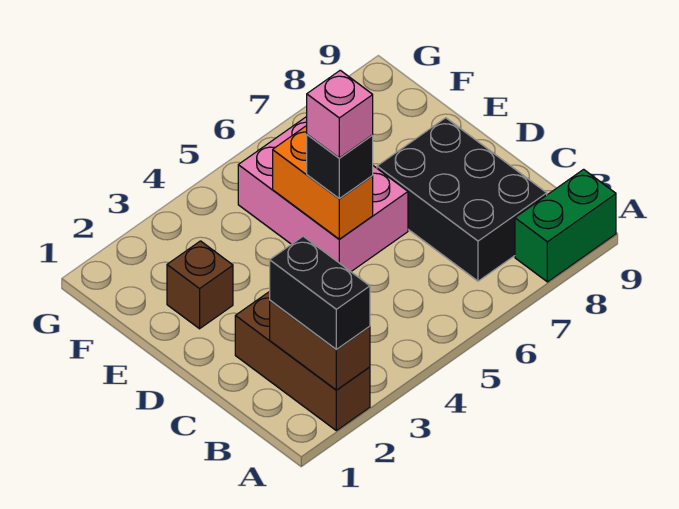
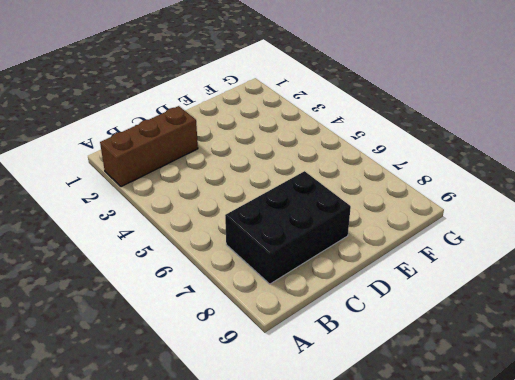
none -> green 1x2 brick [515,169,616,282]
none -> pink 2x3 brick [238,117,408,271]

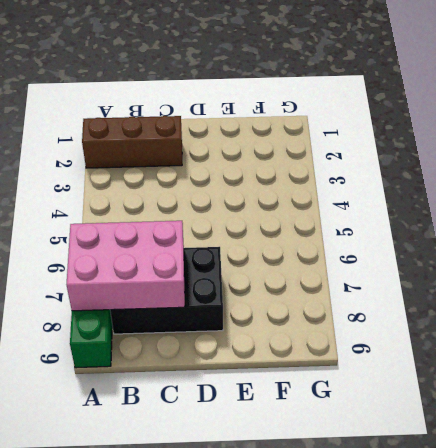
pink 2x3 brick [67,221,185,311] -> pink 2x3 brick moved to [238,117,408,271]
none -> brown 1x1 brick [167,241,233,329]
none -> brown 1x2 brick [270,301,370,390]

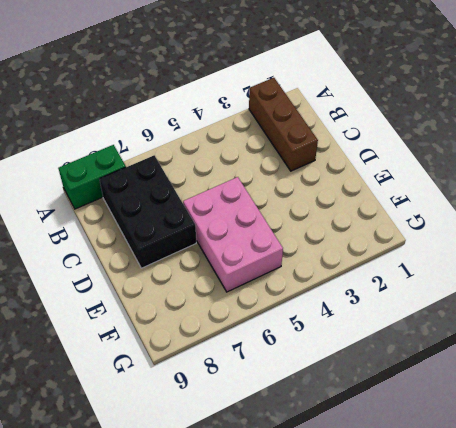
none -> brown 1x1 brick [167,241,233,329]
none -> brown 1x2 brick [270,301,370,390]

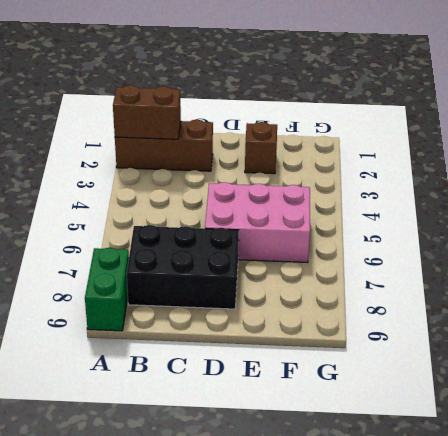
none -> orange 1x2 brick [273,126,373,239]
none -> black 1x2 brick [270,236,370,349]

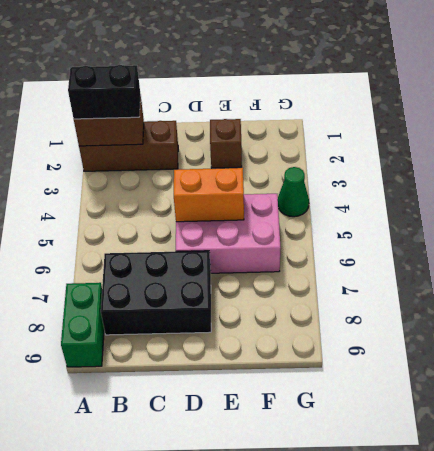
green 1x1 cone [278,167,309,217] -> none
none -> black 1x1 brick [307,135,373,198]
none -> pink 1x1 brick [307,70,373,158]

